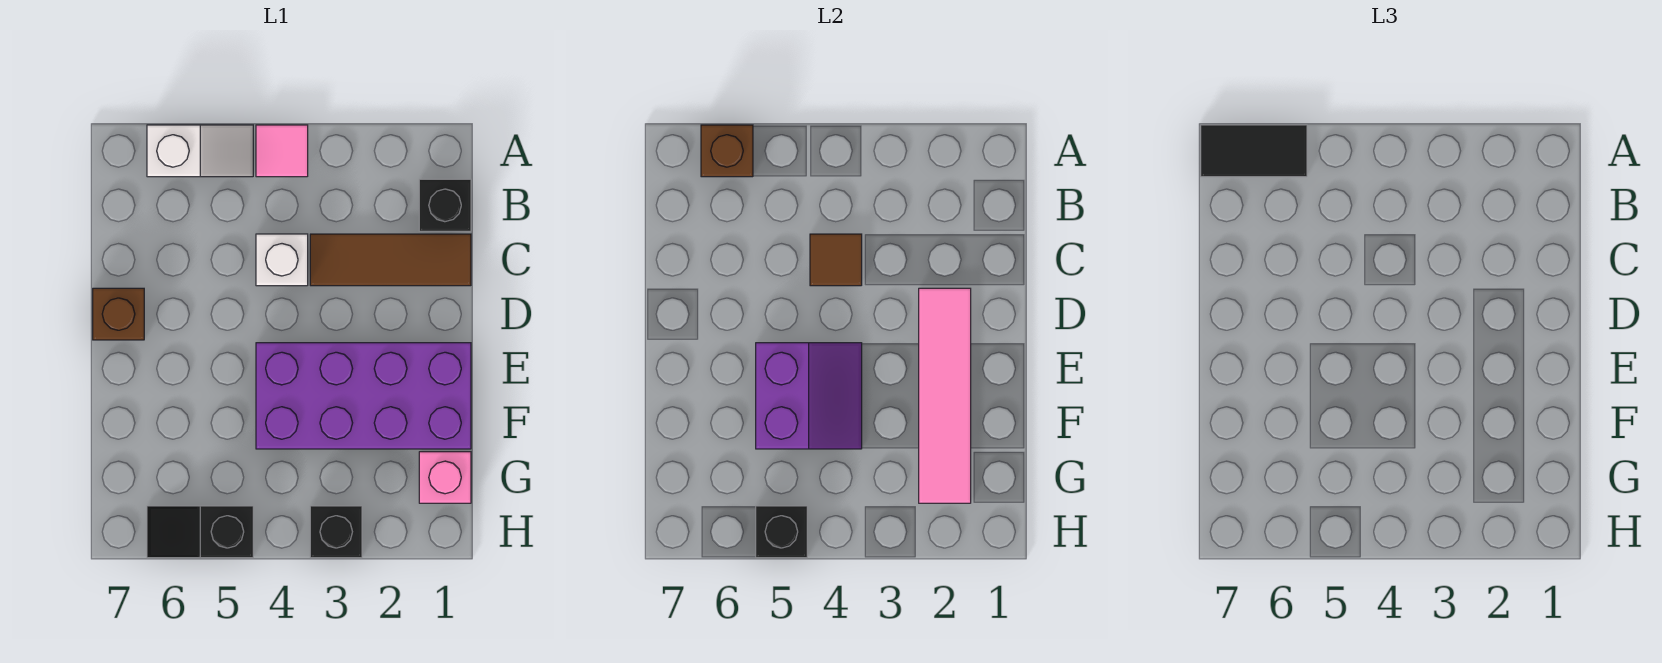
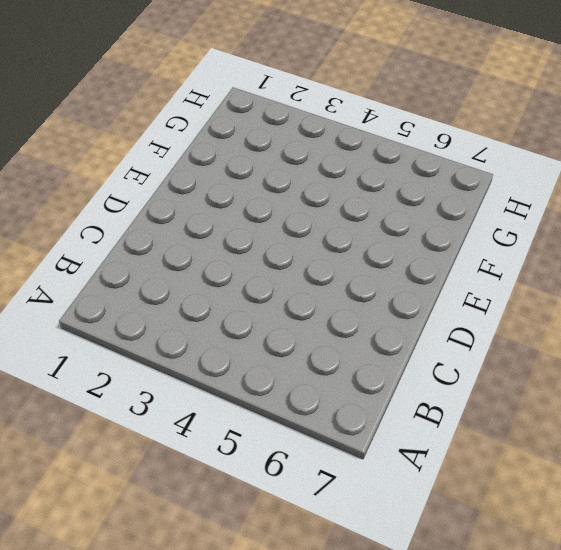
none -> pink 1x1 tile [256,125,308,177]
none -> white 1x2 slope [147,125,253,177]
none -> black 1x1 brick [419,179,471,231]

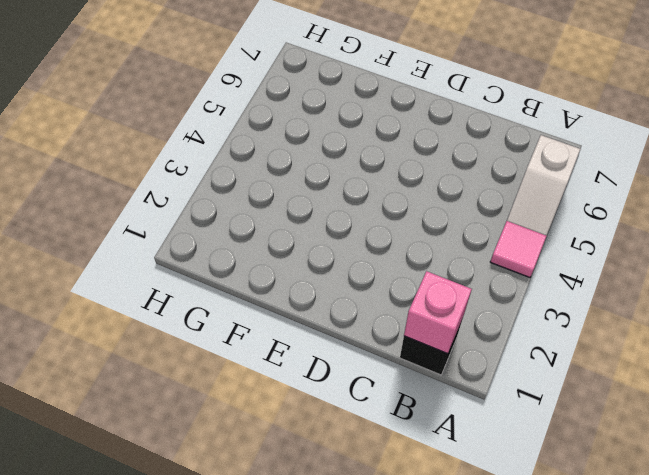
pink 1x1 brick [404,271,472,354] -> pink 1x1 brick moved to [419,452,471,503]
none -> brown 1x3 tile [310,234,471,286]
none -> white 1x1 brick [256,234,308,286]
none -> brown 1x1 brick [93,288,144,340]

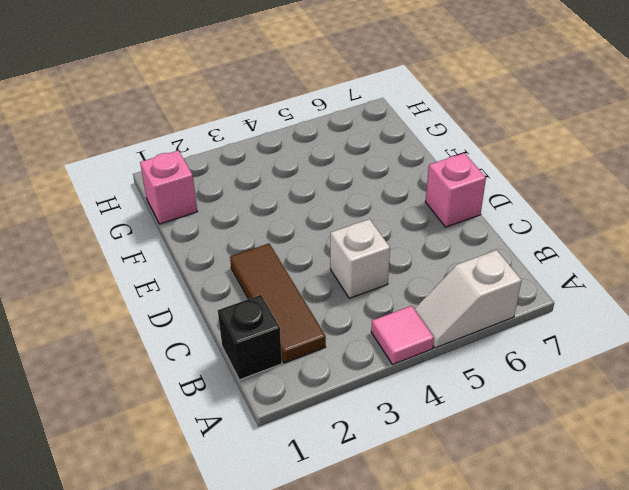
brown 1x3 tile [230,244,326,363] -> brown 1x3 tile turned to [310,234,471,286]
pink 1x1 brick [425,153,486,227] -> brown 1x1 brick [93,288,144,340]
none -> purple 2x4 brick [256,343,471,449]
none -> black 1x1 brick [310,506,362,558]
none -> black 1x2 slope [147,506,253,558]

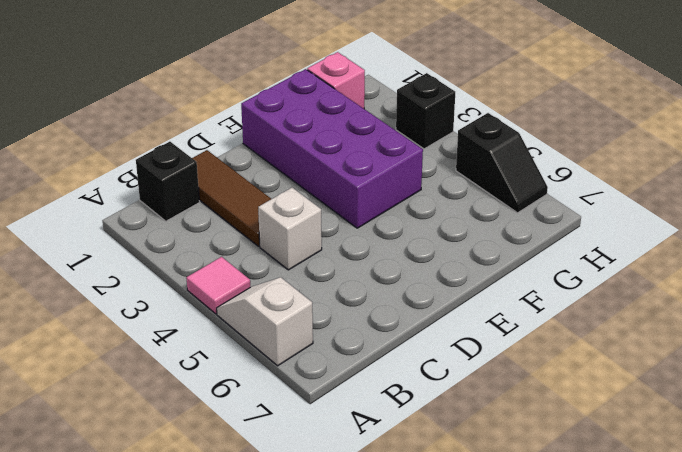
none -> brown 1x1 brick [93,288,144,340]
none -> brown 1x1 brick [701,125,753,177]
none -> brown 1x1 tile [810,234,862,286]

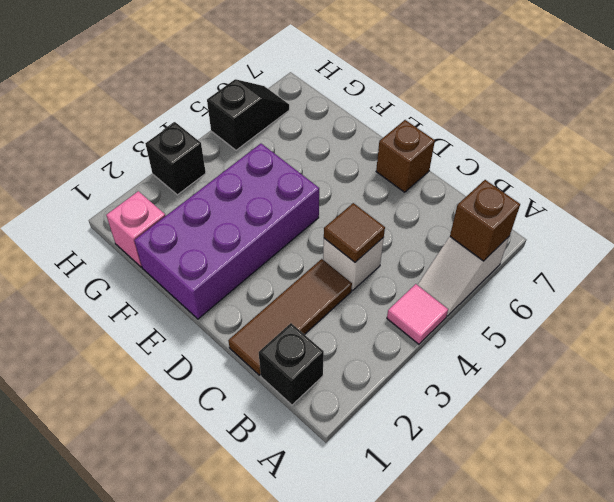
none -> pink 1x4 tile [919,288,971,503]
none -> purple 2x2 slope [756,343,862,449]
none -> black 1x1 brick [756,506,807,558]

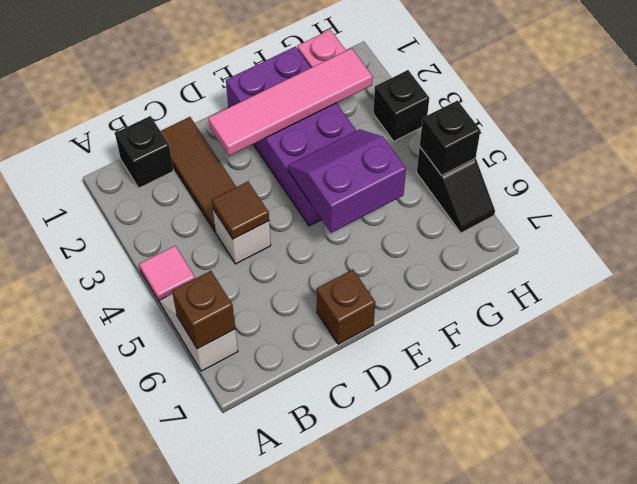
none -> black 1x2 tile [1201,125,1307,177]

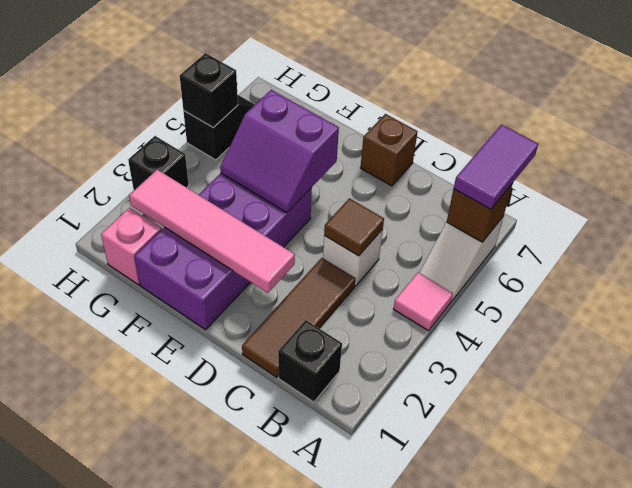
purple 1x2 tile [454,124,538,209] -> black 1x2 tile [1201,125,1307,177]

